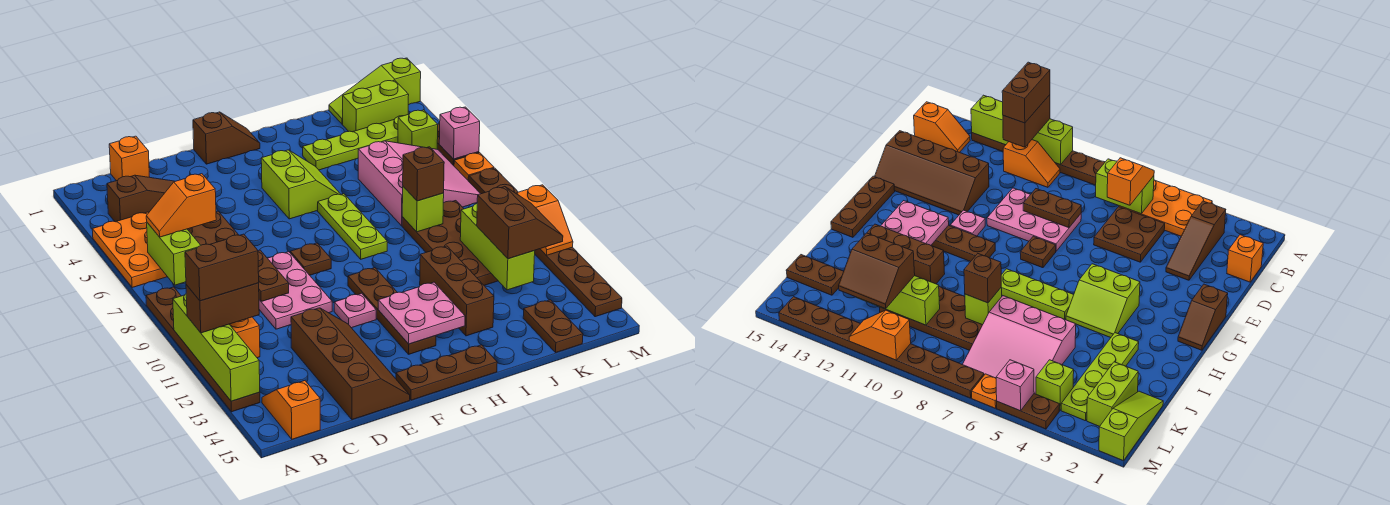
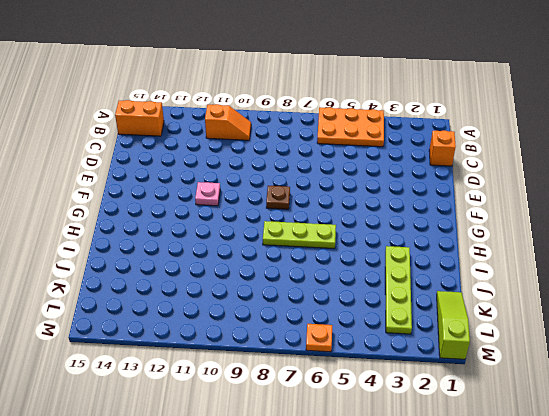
orange 1x2 brick [115,100,164,136] -> orange 1x2 slope [262,381,320,439]
none -> brown 1x6 plate [146,287,260,412]
none -> brown 1x3 slope [107,175,175,222]
none -> brown 2x2 plate [188,211,238,245]
none -> pink 2x3 plate [259,252,332,329]

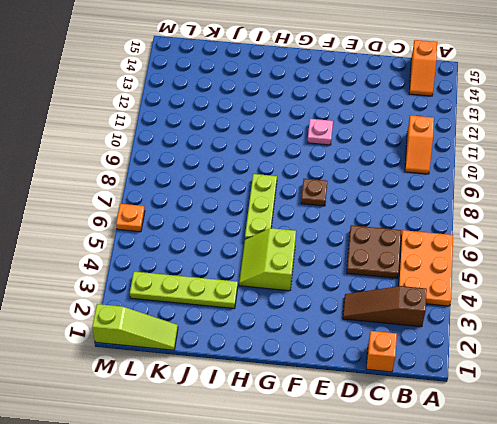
none -> brown 1x6 plate [146,287,260,412]
none -> pink 2x3 plate [259,252,332,329]
none -> brown 2x4 slope [291,308,410,420]
none -> brown 1x2 slope [193,112,260,164]

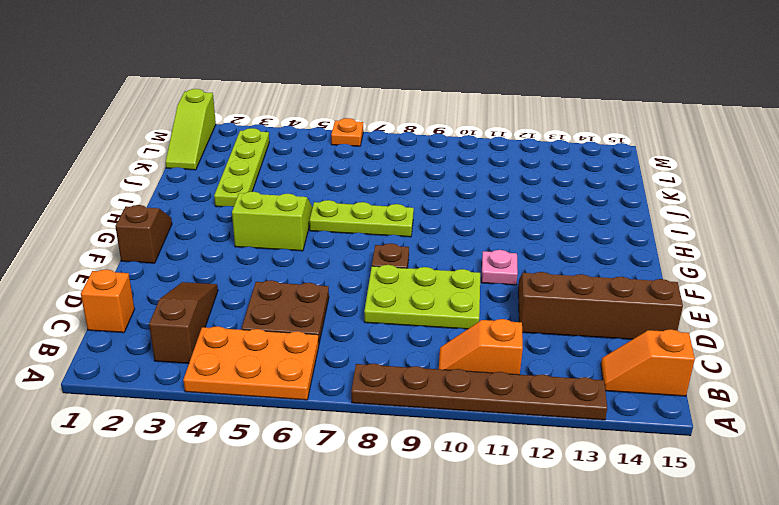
lime 2x3 plate [364,265,480,329] -> pink 2x3 plate [259,252,332,329]
none -> brown 1x3 plate [396,345,497,400]
none -> brown 1x4 plate [348,268,436,354]
none -> brown 1x3 brick [420,246,494,336]
none -> pink 3x3 slope [358,141,480,226]

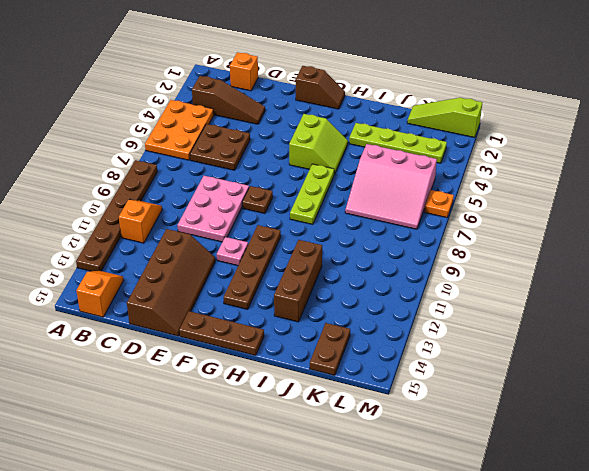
pink 3x3 slope [345,144,437,229] -> pink 3x3 slope turned to [358,141,480,226]
none -> brown 2x4 plate [402,201,498,285]
none -> lime 1x2 brick [343,80,409,132]
none -> lime 1x1 brick [398,110,438,149]
none -> brown 1x2 plate [997,394,1060,429]

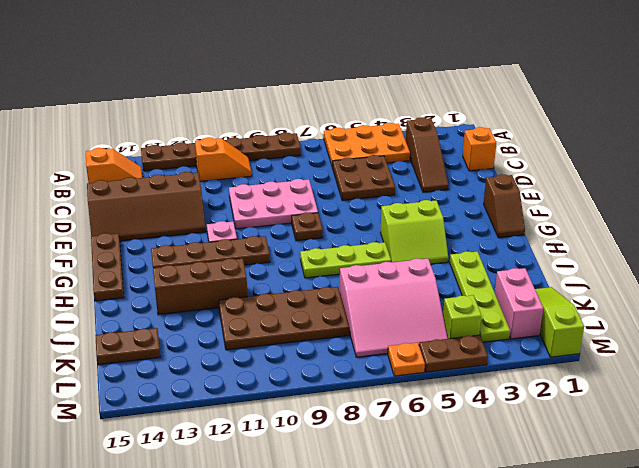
pink 1x2 brick [495,268,543,339] -> lime 1x2 brick [343,80,409,132]
none -> brown 1x8 plate [469,168,622,317]
none -> lime 1x4 brick [173,294,260,401]
none -> lime 1x2 brick [147,223,201,285]
none -> brown 1x2 plate [258,250,289,301]

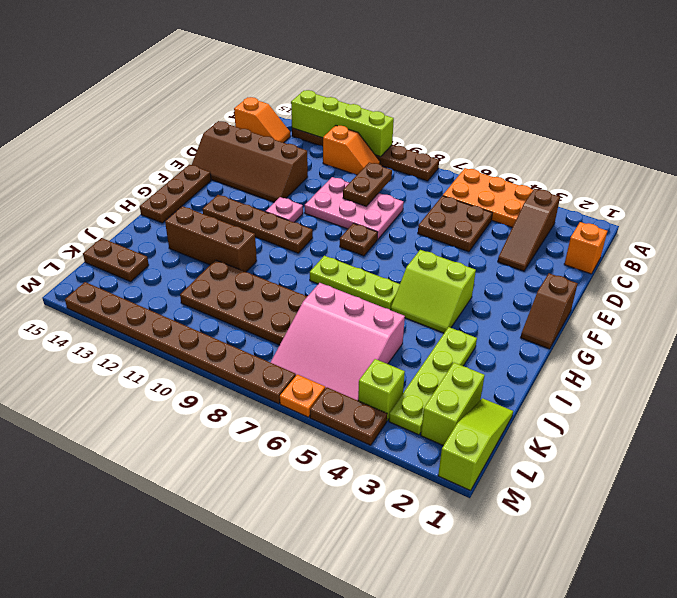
brown 1x2 plate [343,162,392,206] -> brown 1x2 plate turned to [258,250,289,301]
none -> lime 1x2 brick [147,223,201,285]
none -> pink 2x2 plate [378,282,465,344]
none -> lime 1x1 brick [402,187,444,232]
none -> lime 1x3 brick [460,204,535,290]

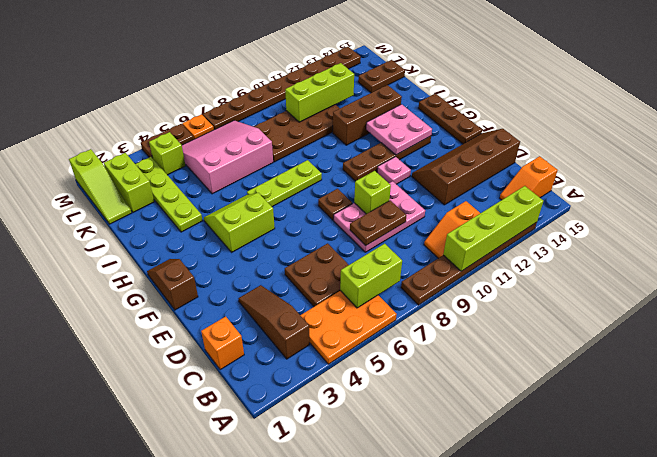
lime 1x1 brick [354,171,391,214] -> lime 1x1 brick moved to [402,187,444,232]
none -> pink 1x1 brick [439,107,480,159]
none -> orange 1x2 slope [516,185,573,255]
none -> brown 1x2 brick [186,283,259,333]
none -> orange 1x2 slope [146,174,216,237]

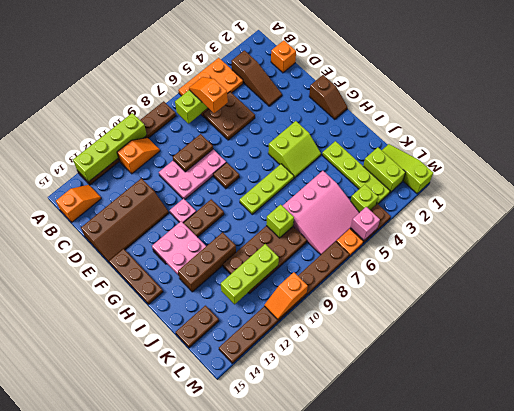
none -> brown 1x2 brick [186,283,259,333]
none -> brown 1x1 brick [403,147,444,201]
none -> brown 2x2 slope [477,187,563,259]
none -> brown 1x2 brick [185,234,259,301]

